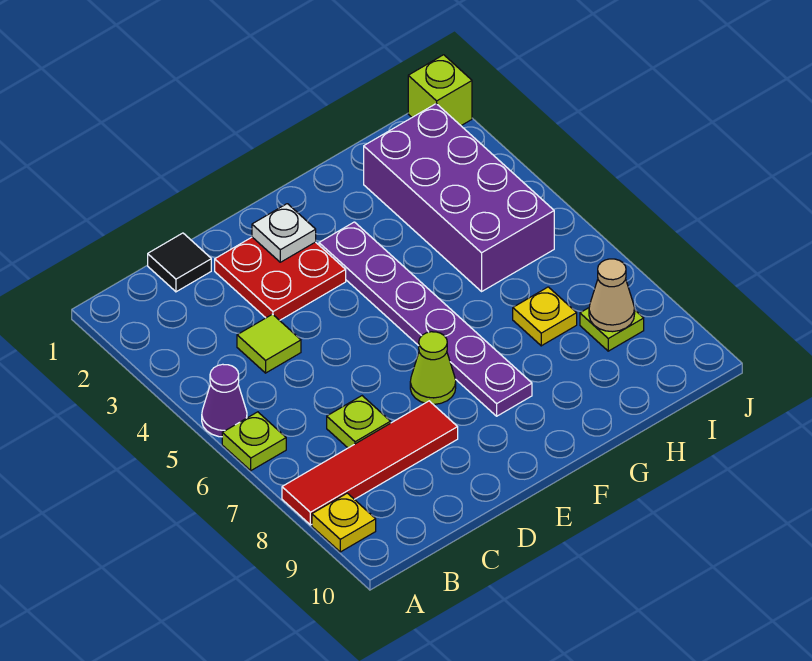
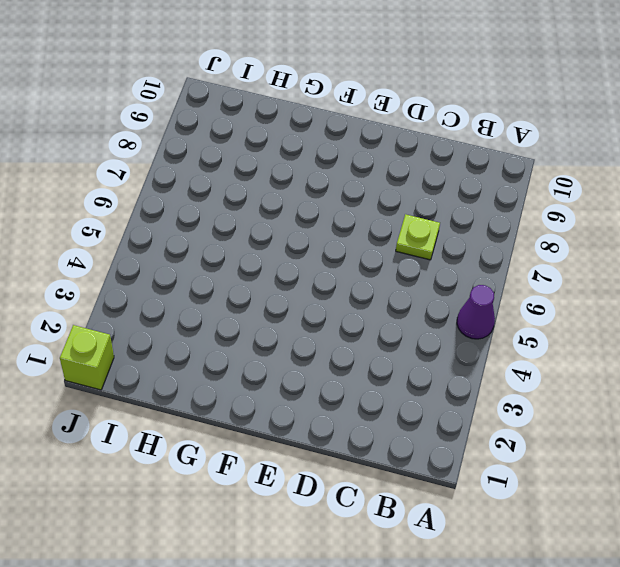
none -> lime 1x1 plate [222,412,286,471]
none -> red 1x4 tile [282,401,458,525]
none -> yellow 1x1 plate [312,493,376,552]

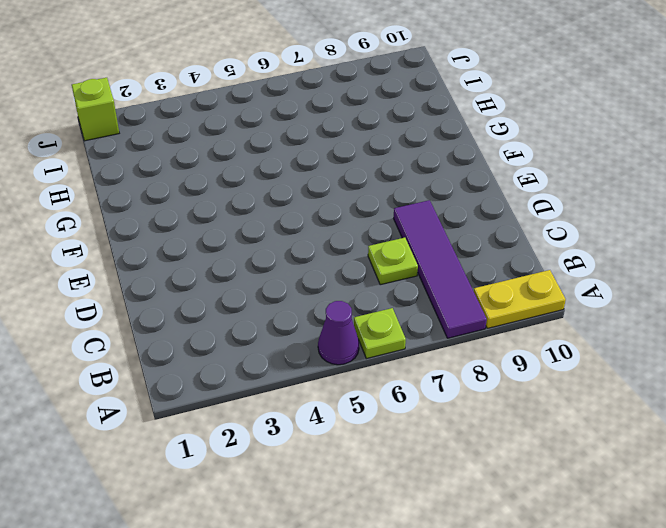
purple 1x4 tile [394,200,487,338] -> red 1x4 tile [282,401,458,525]
yellow 1x2 plate [474,270,566,328] -> yellow 1x1 plate [312,493,376,552]
none -> black 1x1 tile [148,233,211,292]
none -> lime 1x1 tile [237,314,301,373]
none -> red 2x2 plate [215,237,346,320]

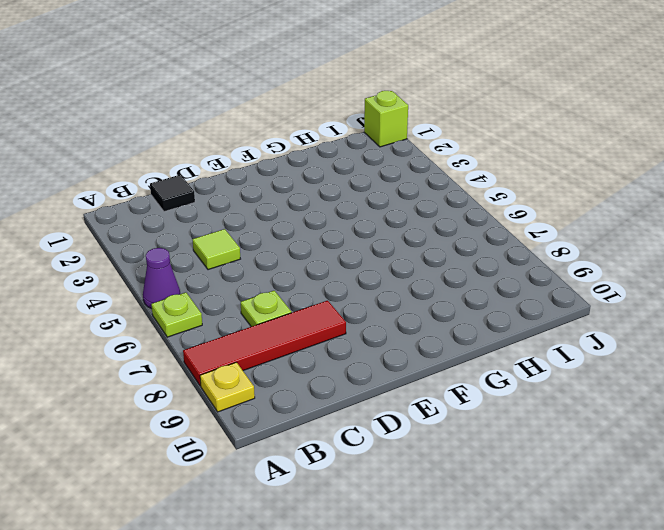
none -> red 2x2 plate [215,237,346,320]
none -> lime 1x1 cone [410,332,456,404]
none -> purple 1x6 plate [319,222,532,416]

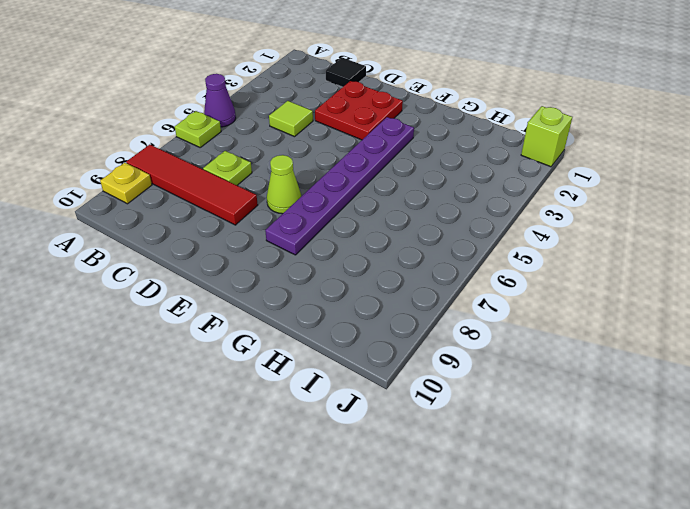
none -> purple 2x4 brick [364,104,554,291]
none -> yellow 1x1 plate [513,287,577,346]
none -> lime 1x1 plate [580,308,644,351]

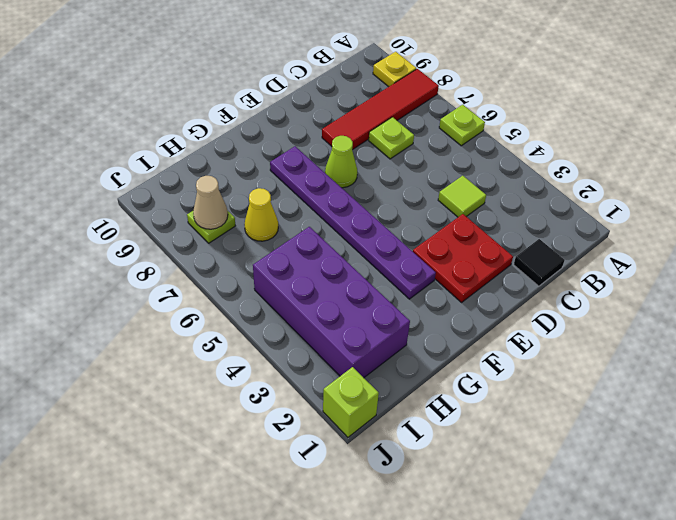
yellow 1x1 cone [244,188,278,241] -> yellow 1x1 plate [513,287,577,346]
none -> purple 1x1 cone [202,364,247,437]
none -> white 1x1 plate [252,204,316,262]

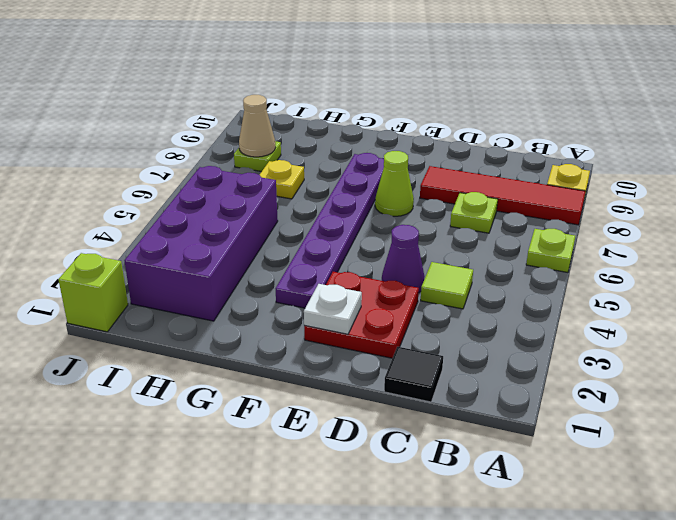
purple 1x1 cone [382,225,425,293] -> purple 1x1 cone moved to [202,364,247,437]

